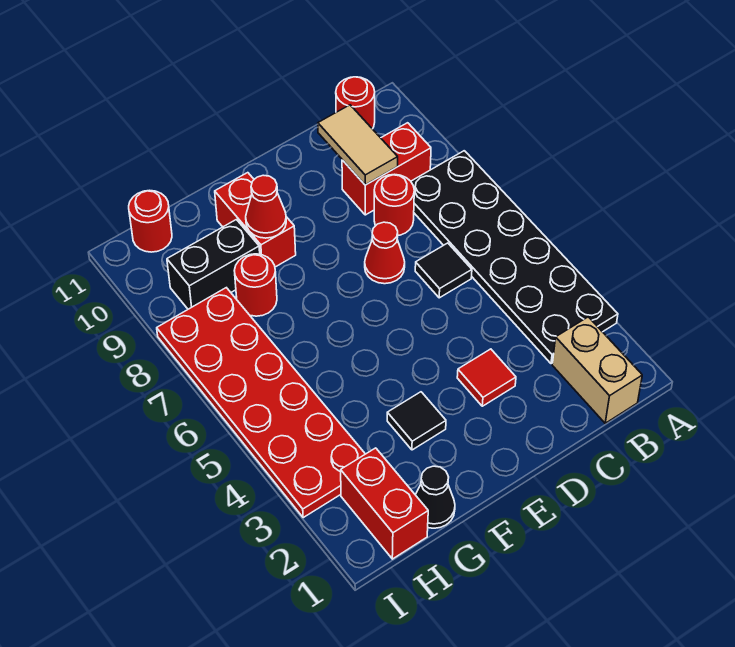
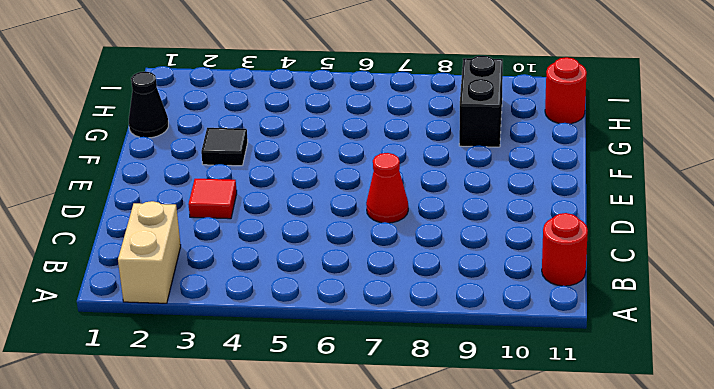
tan 1x2 brick [118,201,181,303] -> tan 1x2 brick turned to [552,317,642,423]
none -> black 2x6 plate [411,151,618,364]
none -> red 1x2 brick [342,123,431,215]
none -> black 1x1 tile [415,243,472,298]

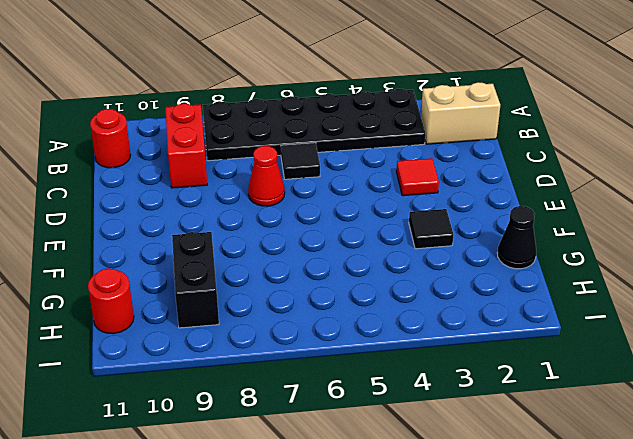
none -> red 1x1 round brick [374,174,414,235]
none -> red 1x2 brick [215,173,296,267]
none -> red 1x1 round brick [234,254,277,316]

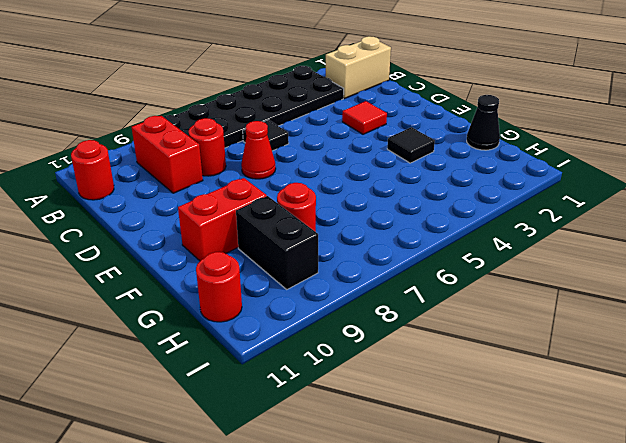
none -> red 1x2 brick [341,448,428,559]
none -> red 2x6 plate [157,288,365,518]
none -> tan 1x2 tile [318,105,398,185]

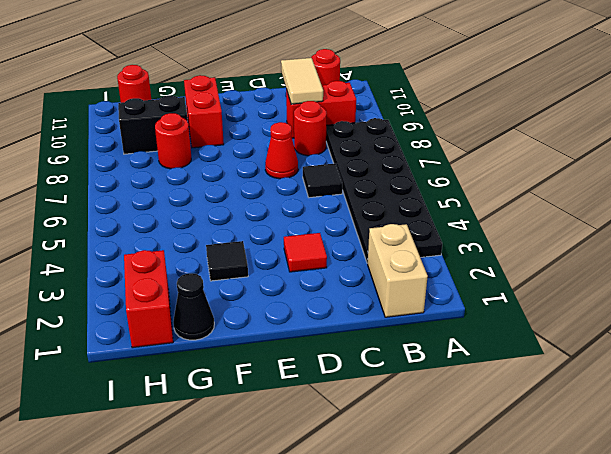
none -> red 2x6 plate [157,288,365,518]
none -> red 1x1 cone [246,175,286,238]

